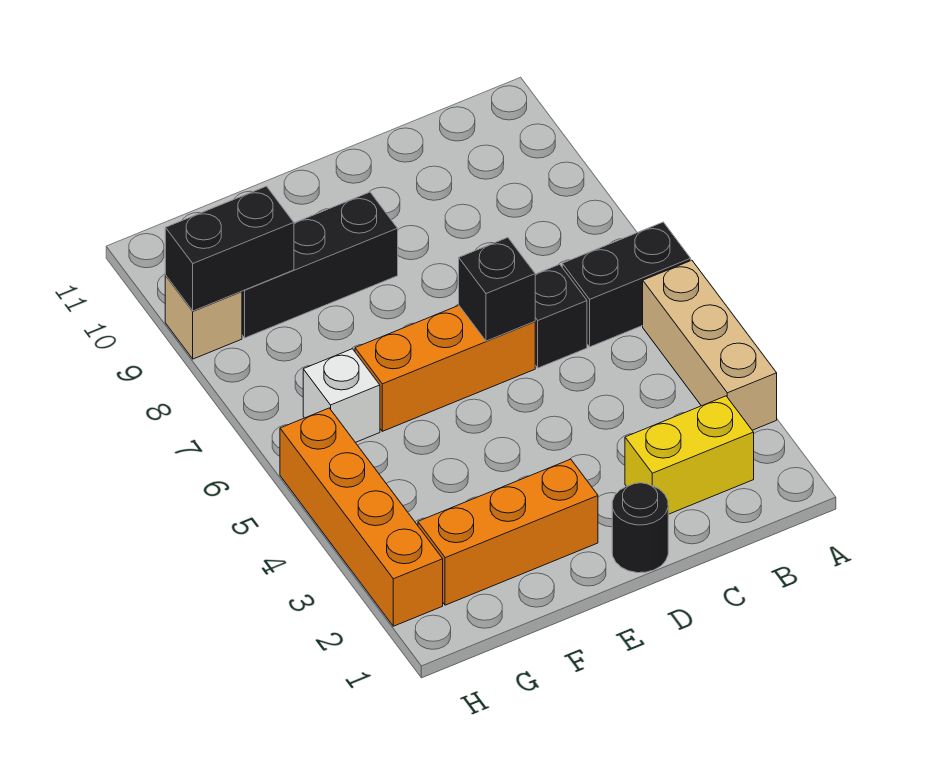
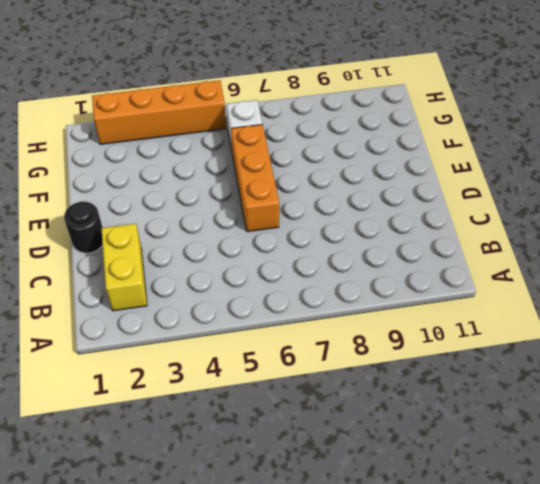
none -> tan 1x3 brick [643,260,777,430]
none -> black 1x2 brick [562,222,691,347]
none -> black 1x1 brick [535,264,587,368]

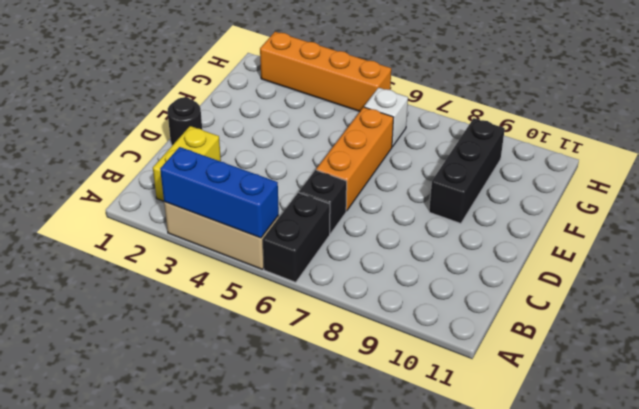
blue 1x3 brick [160,147,279,238] -> none
none -> orange 1x3 brick [418,459,598,605]
none -> tan 1x1 brick [165,276,242,359]
none -> black 1x1 brick [459,238,535,341]

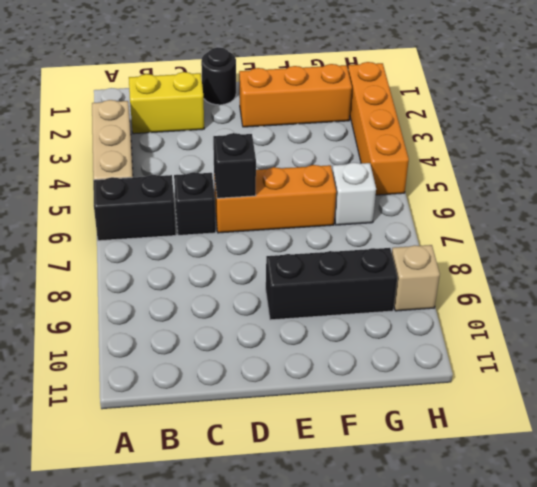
none -> black 1x2 brick [165,186,294,311]

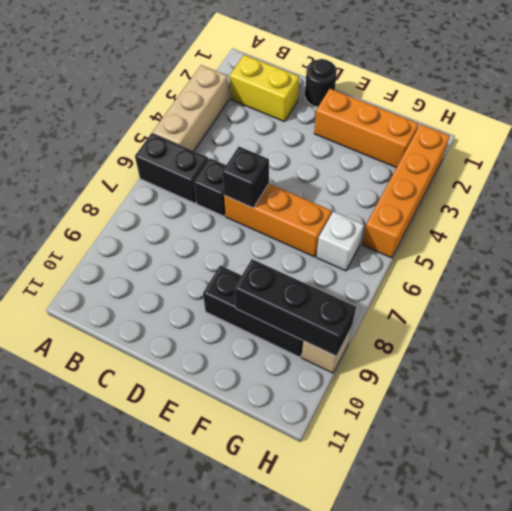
black 1x3 brick [234,259,356,356] -> black 1x2 brick [165,186,294,311]

